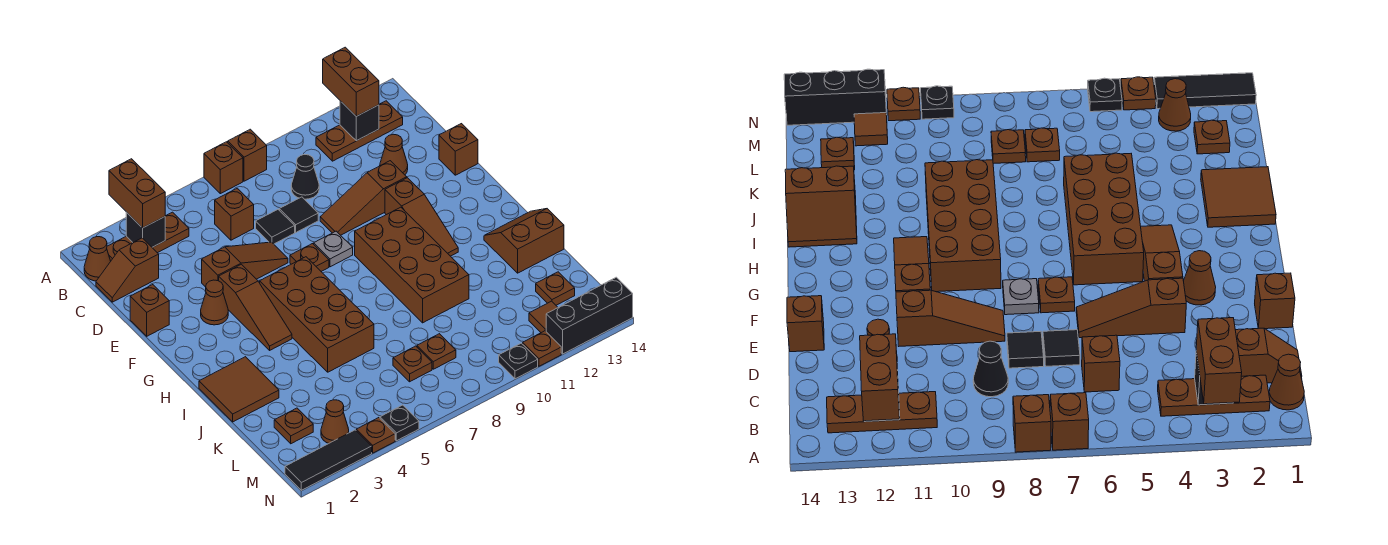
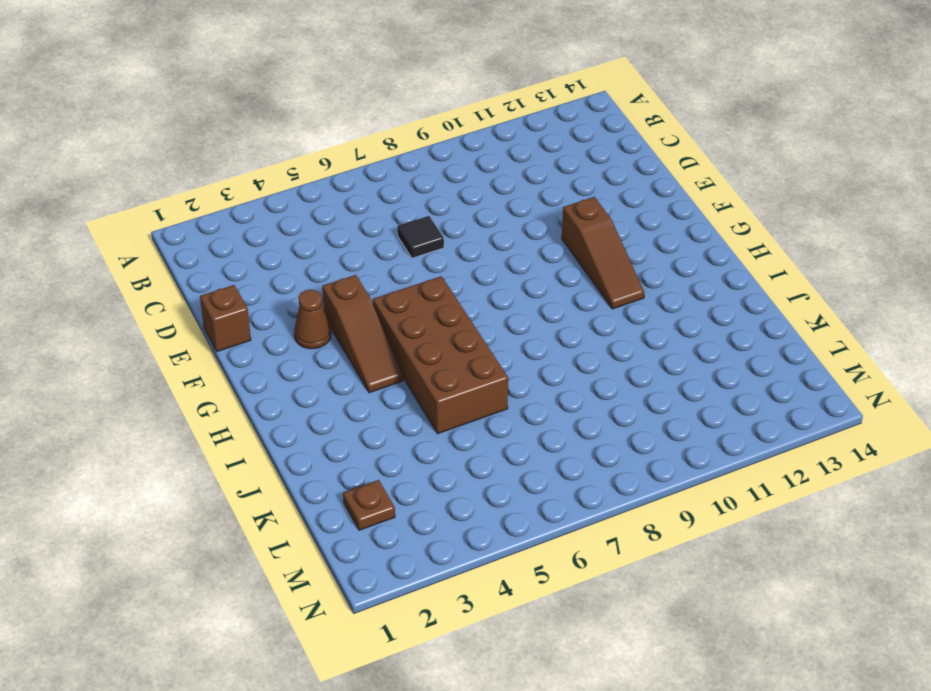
none -> brown 1x1 brick [204,142,243,194]
none -> brown 1x1 brick [228,129,267,181]
none -> brown 1x1 cone [84,237,111,281]
none -> brown 1x3 plate [107,212,189,261]

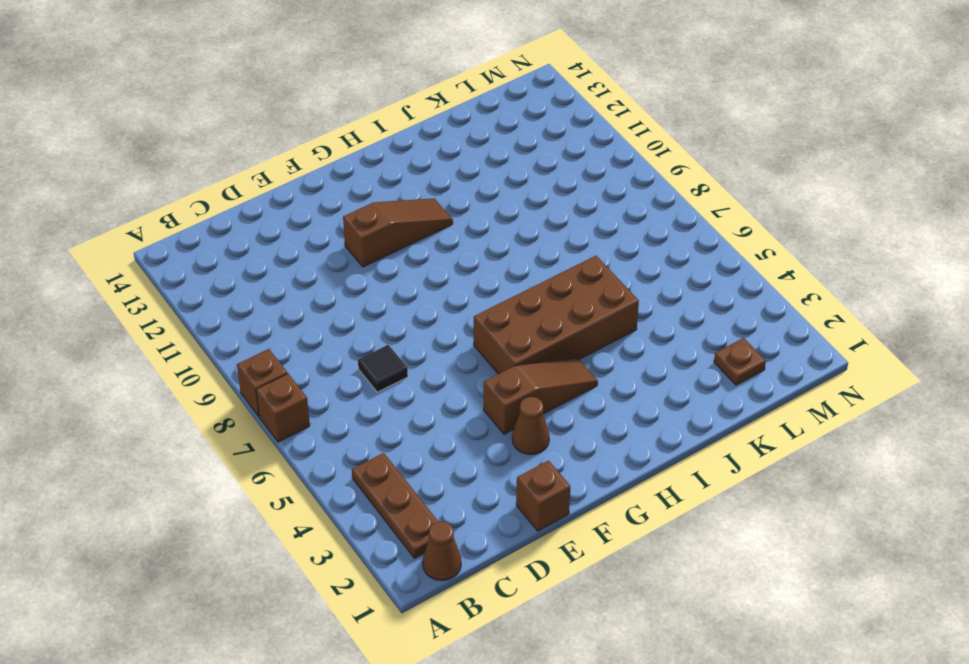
none -> brown 1x3 plate [316,101,403,161]
none -> brown 1x2 slope [96,238,159,302]
none -> brown 1x1 brick [215,189,254,240]
none -> black 1x1 cone [291,155,319,199]

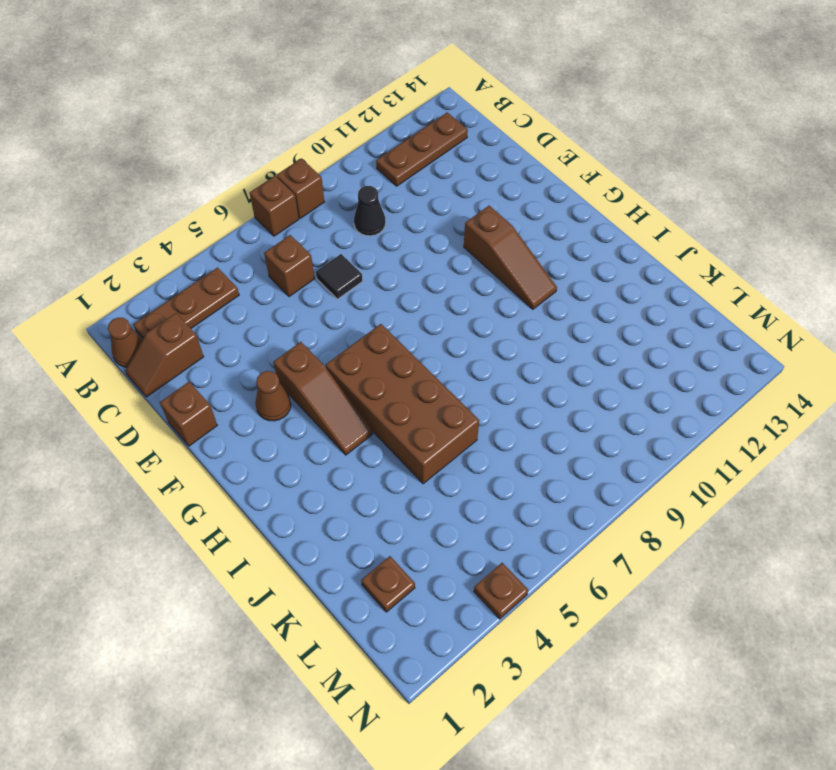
none -> black 1x1 tile [279,197,318,232]
none -> brown 1x1 cone [380,134,408,175]
none -> brown 1x3 slope [202,242,288,287]
none -> brown 1x3 slope [320,161,407,235]

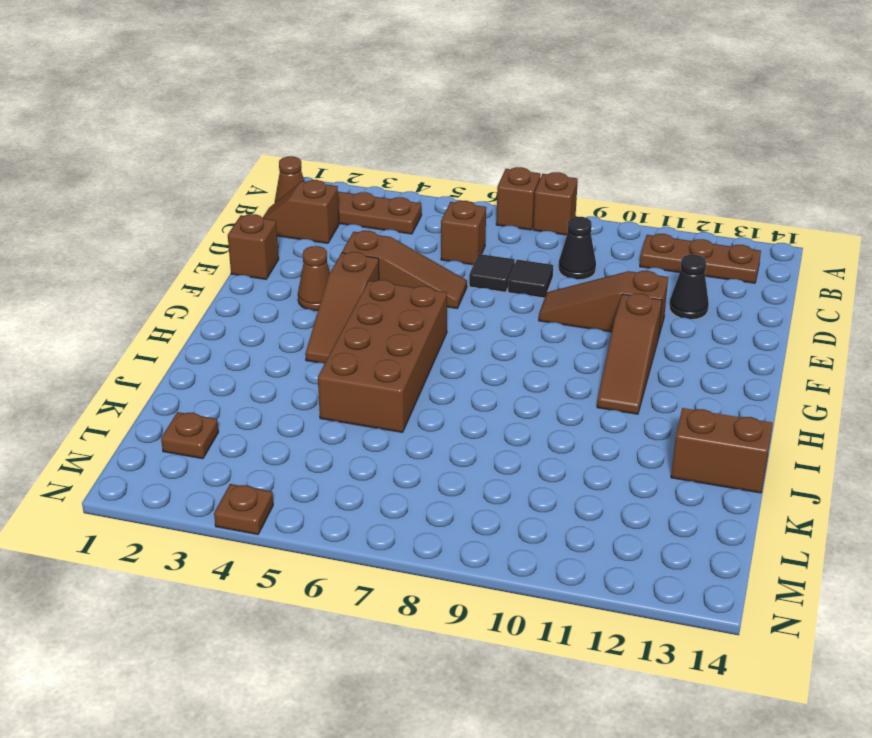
black 1x1 cone [669,255,709,320] -> brown 1x1 cone [380,134,408,175]
none -> brown 1x1 brick [439,124,478,175]
none -> brown 1x1 plate [290,244,329,271]
none -> grey 1x1 plate [314,231,353,267]
none -> brown 2x4 brick [355,207,469,323]

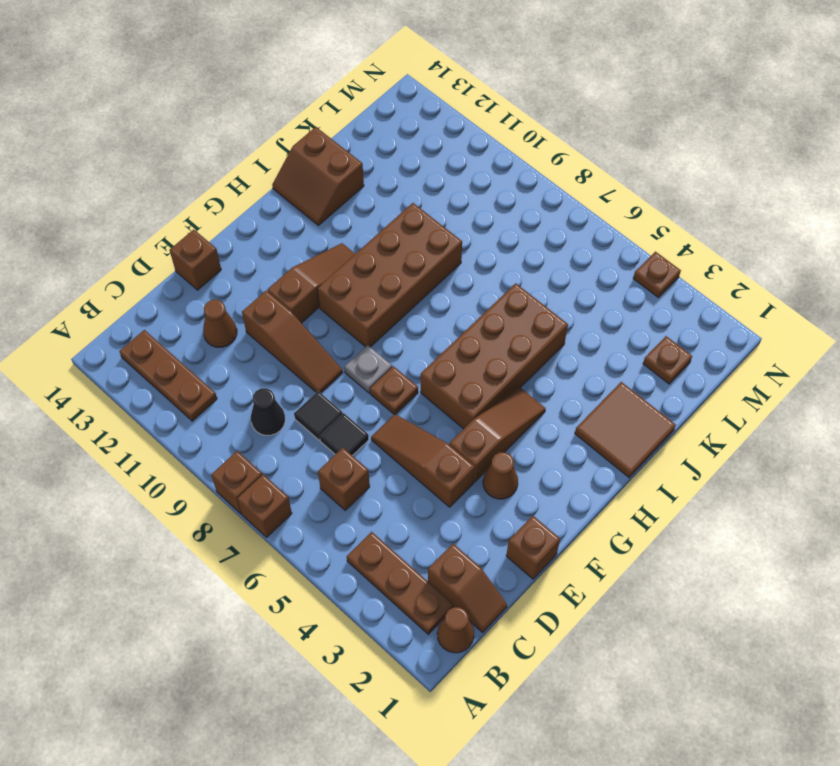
none -> brown 1x1 plate [393,346,432,382]
none -> brown 1x1 plate [417,334,456,369]
none -> brown 1x1 plate [536,272,575,305]
none -> brown 1x1 cone [321,400,349,444]

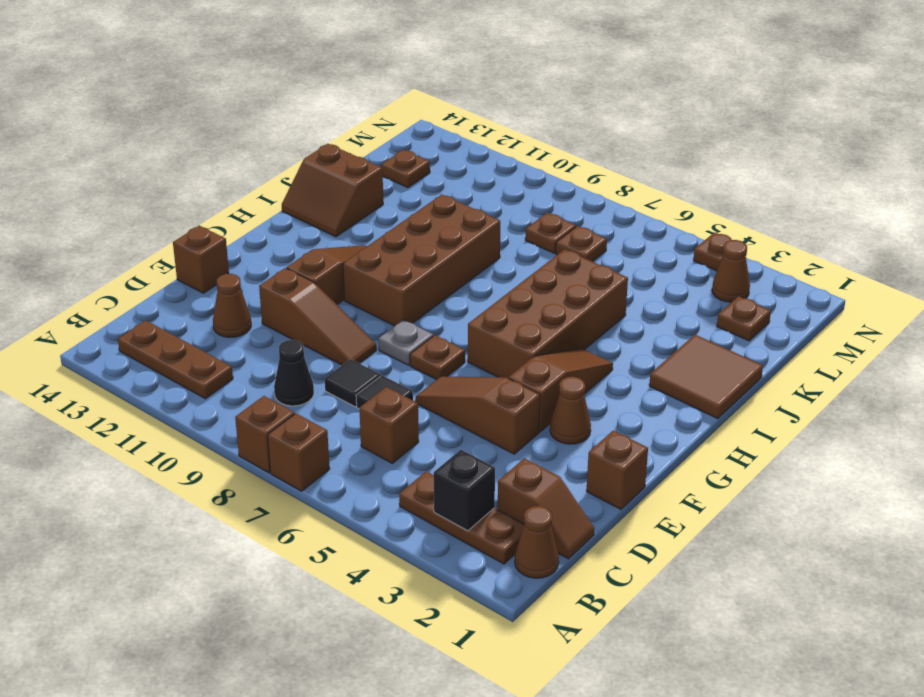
none -> brown 1x1 tile [529,301,558,333]
none -> black 1x3 tile [285,430,372,490]
none -> black 1x1 plate [380,405,419,441]
none -> black 1x1 plate [499,343,538,379]

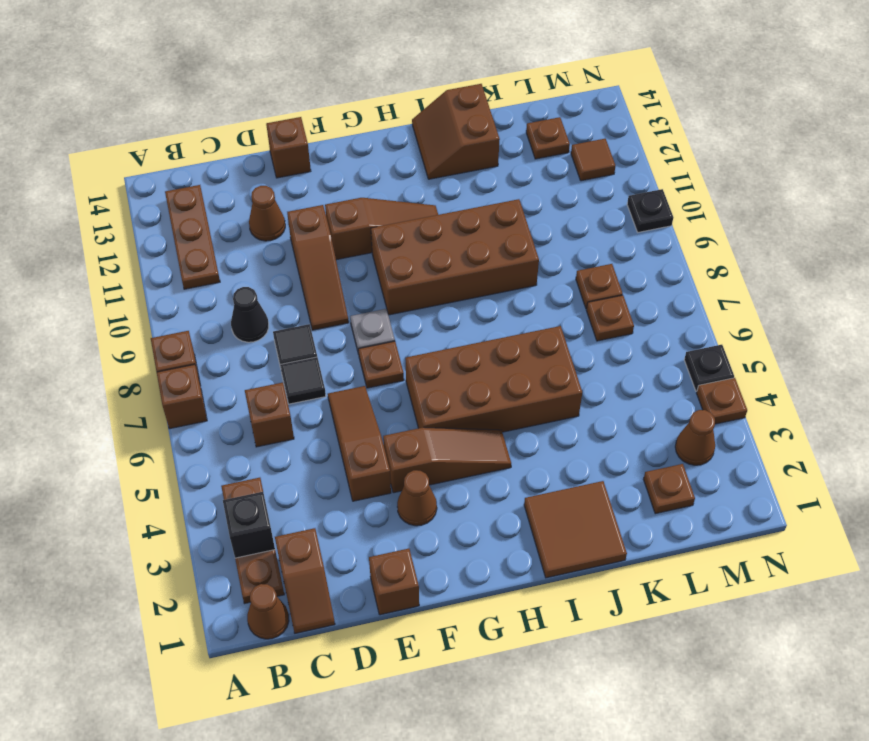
none -> black 1x3 tile [285,430,372,490]
none -> brown 1x1 plate [523,331,561,366]
none -> black 1x3 brick [546,277,633,354]
none -> black 1x1 brick [340,101,379,141]

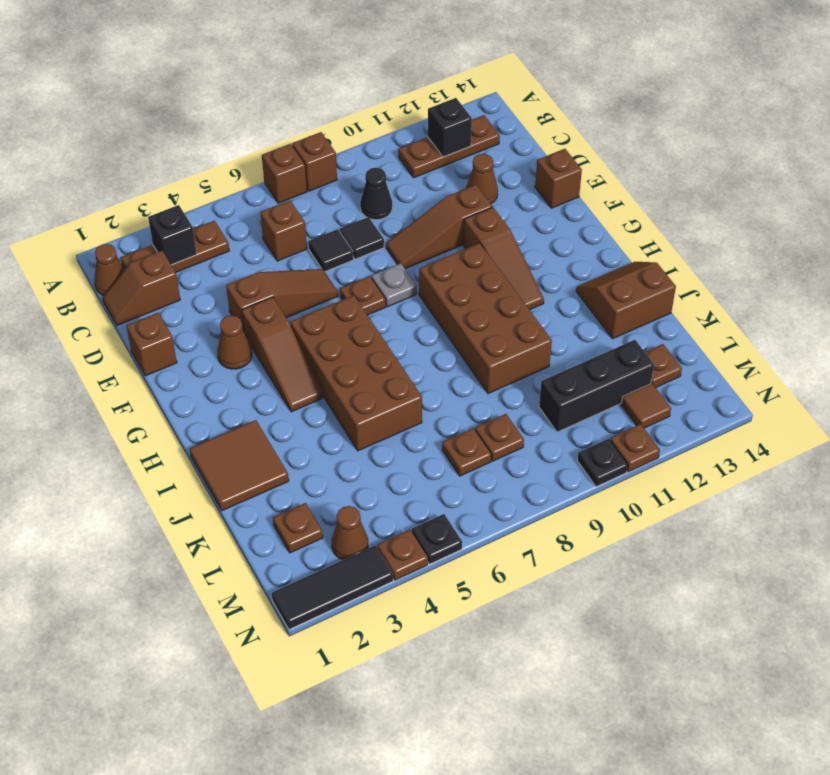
black 1x3 brick [539,340,654,432] -> black 1x3 brick moved to [546,277,633,354]
none -> brown 1x2 brick [109,159,165,228]
none -> brown 1x2 brick [323,47,379,116]

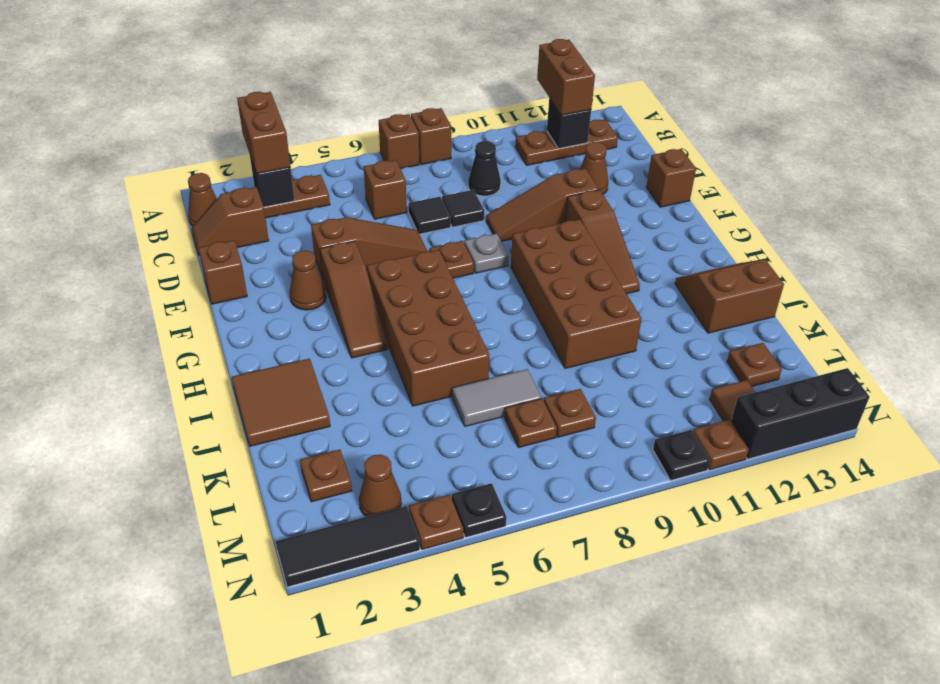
grey 1x2 tile [452,369,542,426] -> none

